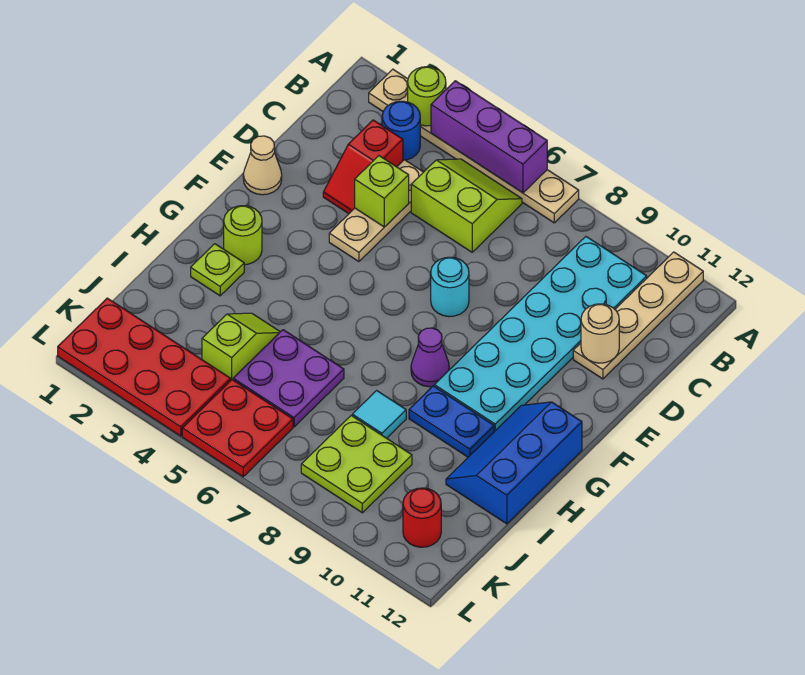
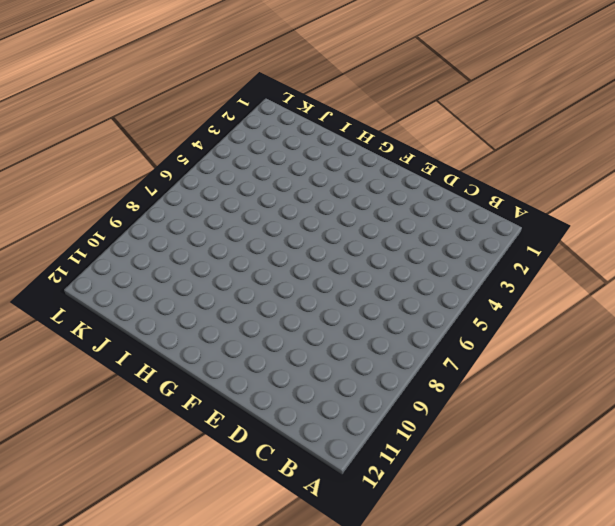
none -> tan 1x6 plate [369,69,579,223]
none -> tan 1x4 plate [573,252,703,379]
none -> blue 1x1 round brick [382,101,420,160]

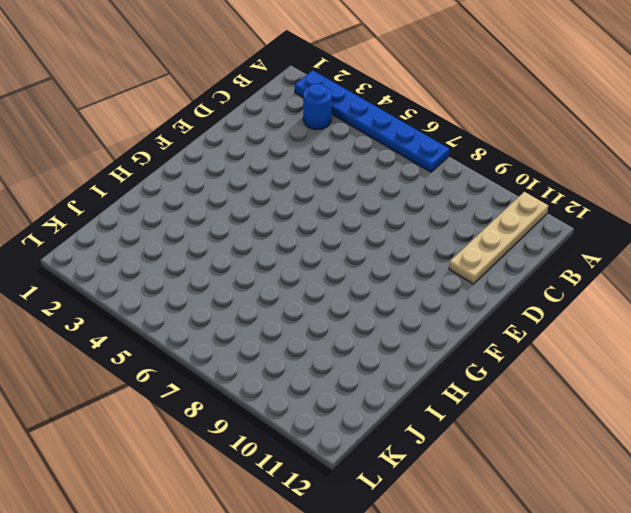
blue 1x6 plate [295,70,449,172] -> tan 1x6 plate [369,69,579,223]
none -> lime 2x2 slope [411,159,522,252]
none -> cyan 2x6 plate [434,237,647,432]
none -> red 1x2 slope [323,120,403,214]

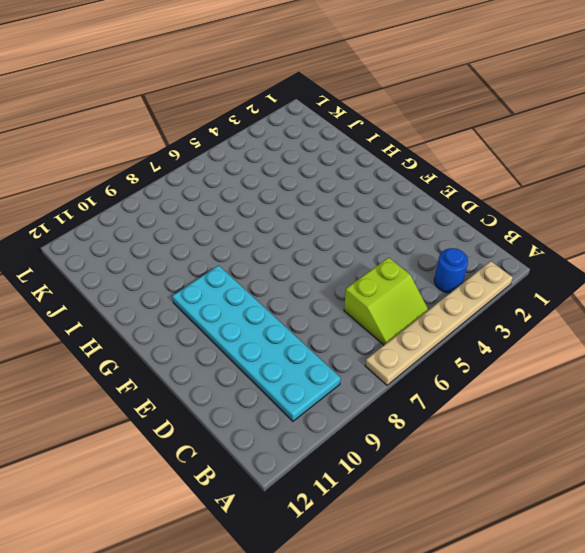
none -> tan 1x4 plate [573,252,703,379]
none -> red 1x2 slope [323,120,403,214]
none -> tan 1x3 plate [329,160,423,262]

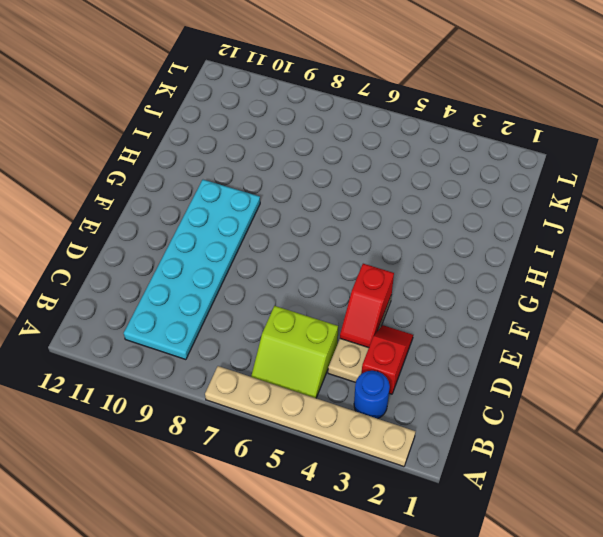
red 1x2 slope [340,264,394,348] -> lime 1x1 brick [355,156,409,227]
none -> tan 1x4 plate [573,252,703,379]
none -> tan 1x1 cone [243,136,282,195]
none -> cyan 1x1 round brick [431,257,469,317]

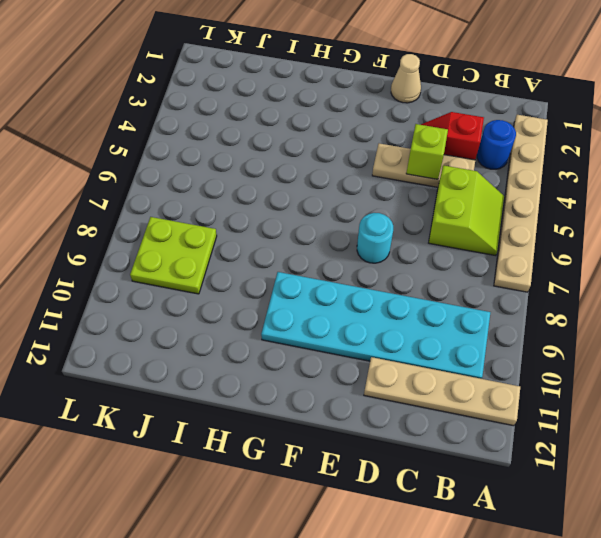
none -> lime 1x1 round brick [224,206,262,265]
none -> purple 1x1 cone [411,328,449,387]
none -> blue 2x3 slope [446,402,582,524]

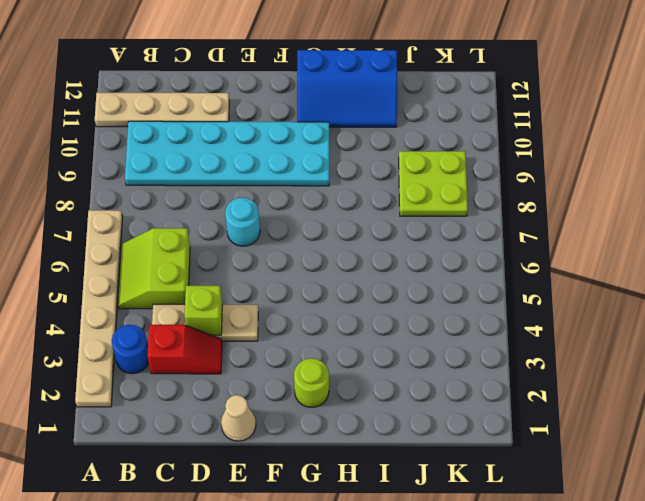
none -> purple 1x1 cone [411,328,449,387]
none -> lime 1x1 plate [191,244,244,296]
none -> blue 1x2 plate [409,386,494,457]

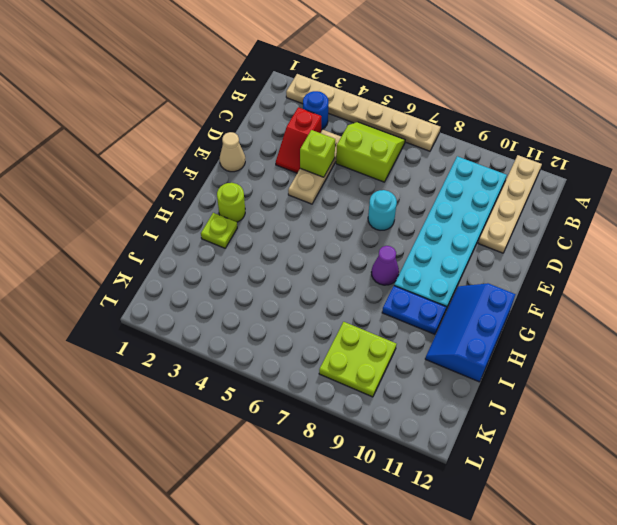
none -> lime 1x2 slope [202,313,280,380]
none -> purple 2x2 plate [233,330,344,427]
none -> cyan 1x1 tile [352,391,406,438]

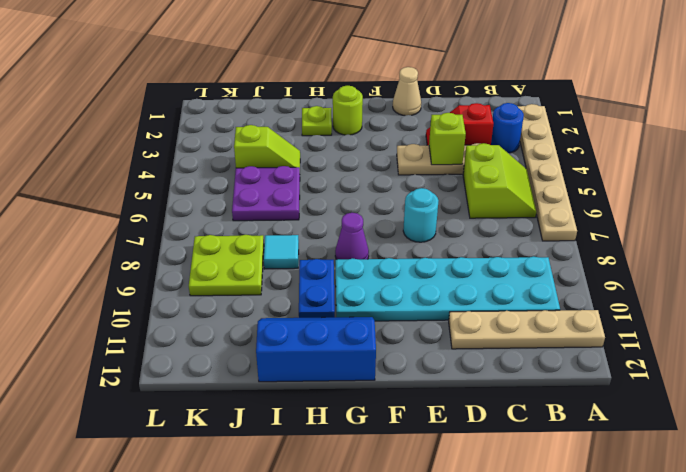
none -> red 2x4 plate [58,298,231,436]
none -> red 2x2 plate [182,380,293,477]
none -> red 1x1 round brick [403,488,441,547]

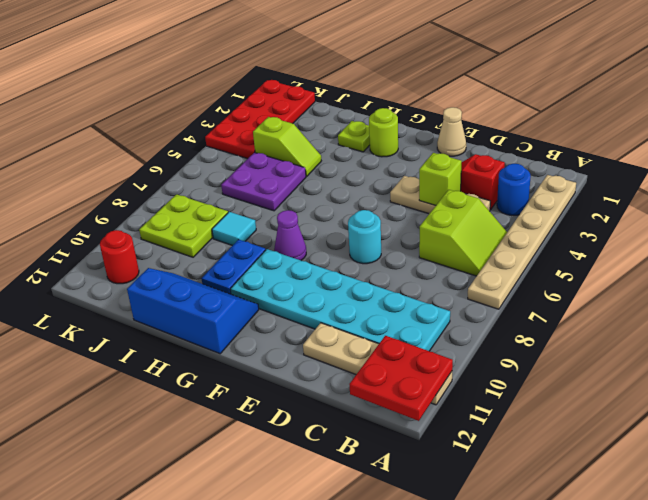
red 2x2 plate [349,336,453,421] -> red 2x2 plate moved to [182,380,293,477]
none -> lime 1x1 round brick [408,67,446,126]
none -> purple 1x3 brick [431,81,547,193]
none -> tan 1x1 round brick [581,304,619,363]

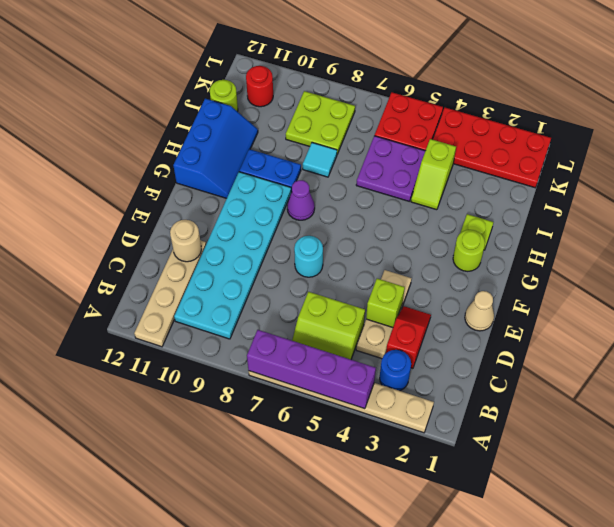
purple 1x4 brick [247,330,376,409] -> purple 1x3 brick [431,81,547,193]
lime 1x1 round brick [210,80,238,112] -> lime 1x1 round brick moved to [408,67,446,126]

